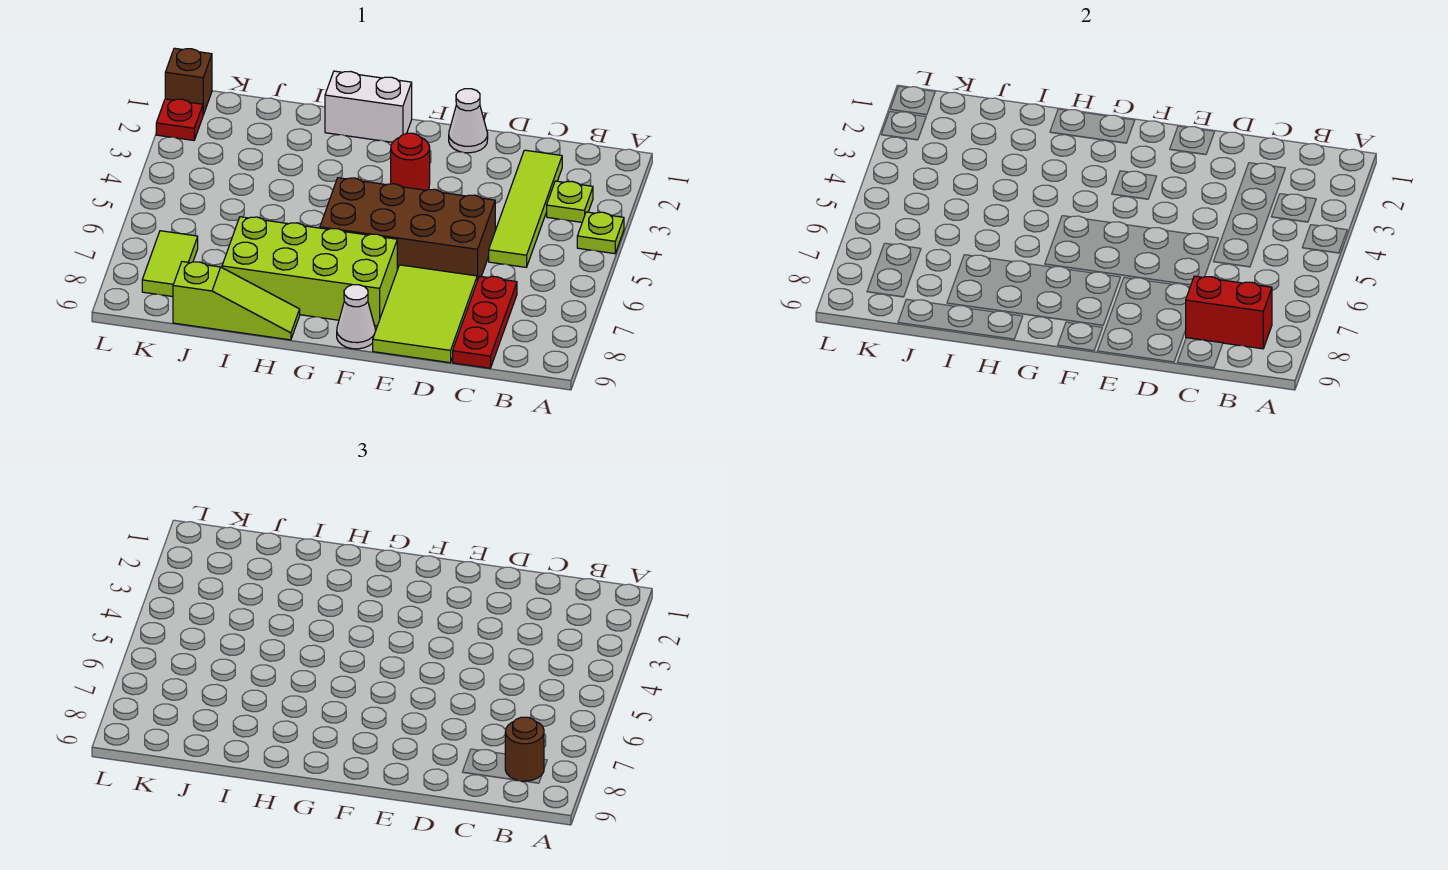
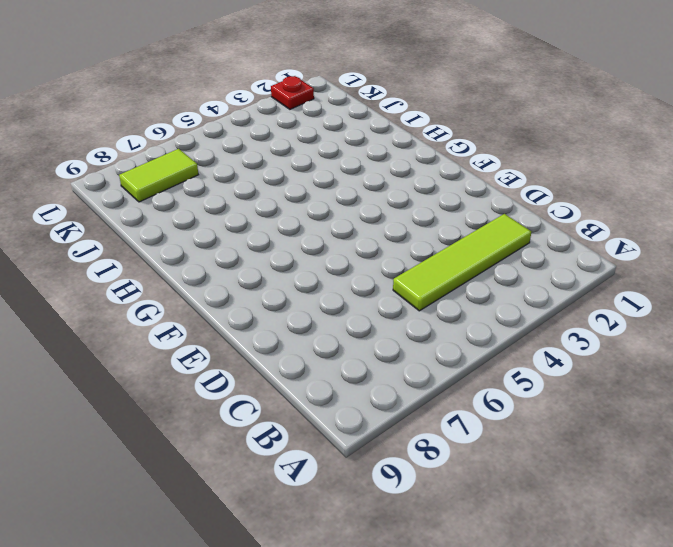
none -> lime 1x1 plate [577,212,624,254]
none -> lime 1x1 plate [547,181,593,222]
none -> red 1x3 plate [453,276,517,368]

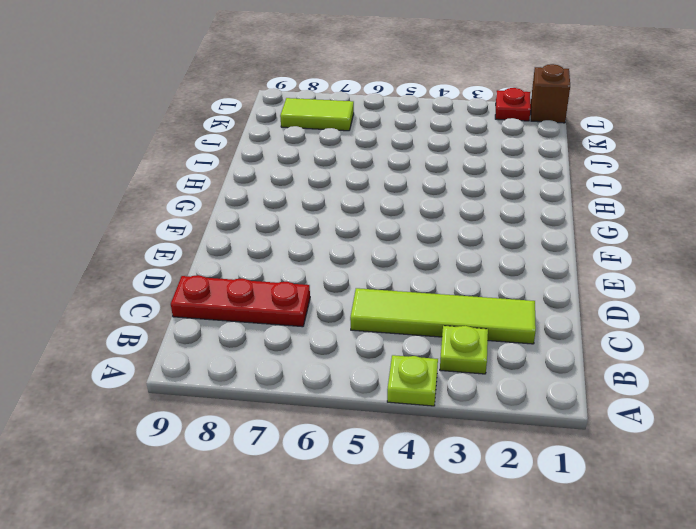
none -> brown 2x4 brick [320,178,495,281]
none -> lime 2x3 tile [373,265,477,363]
none -> white 1x1 cone [449,89,488,153]

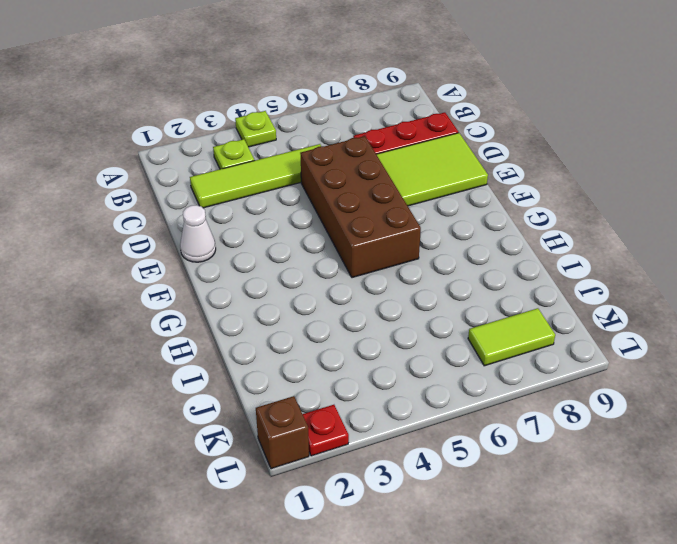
none -> red 1x1 round brick [391,133,430,190]
none -> lime 2x4 brick [222,217,397,326]
none -> white 1x1 cone [337,285,375,349]

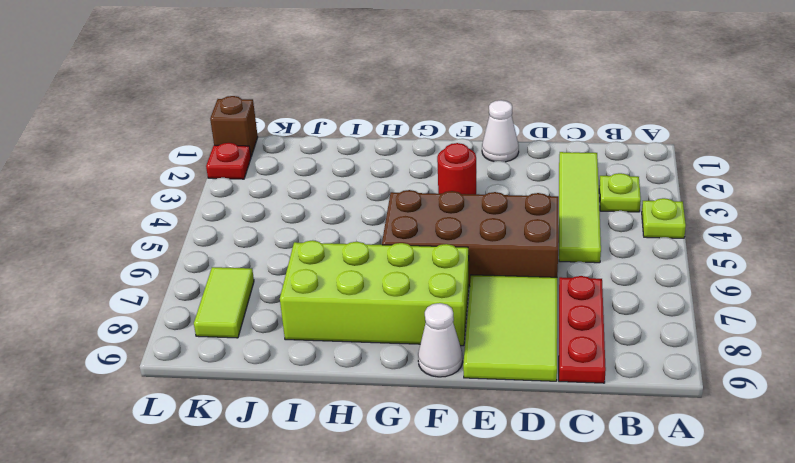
none -> white 1x2 brick [325,71,412,142]
none -> lime 1x3 slope [173,262,300,340]
none -> red 1x2 brick [1185,276,1272,349]

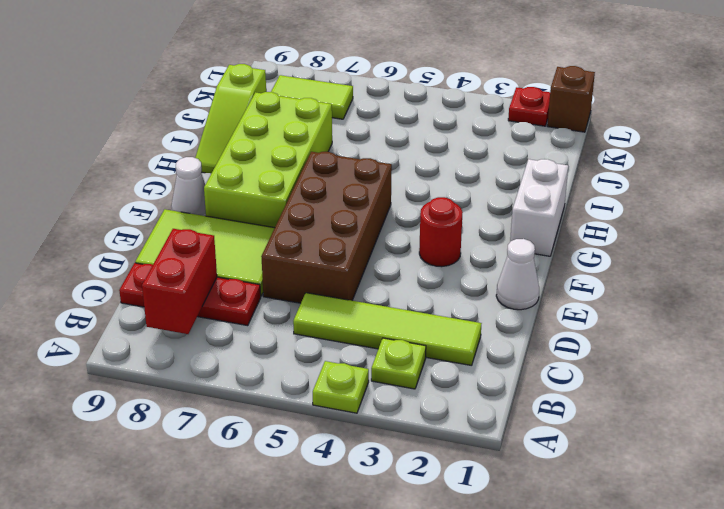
none -> brown 1x1 round brick [505,717,544,781]

